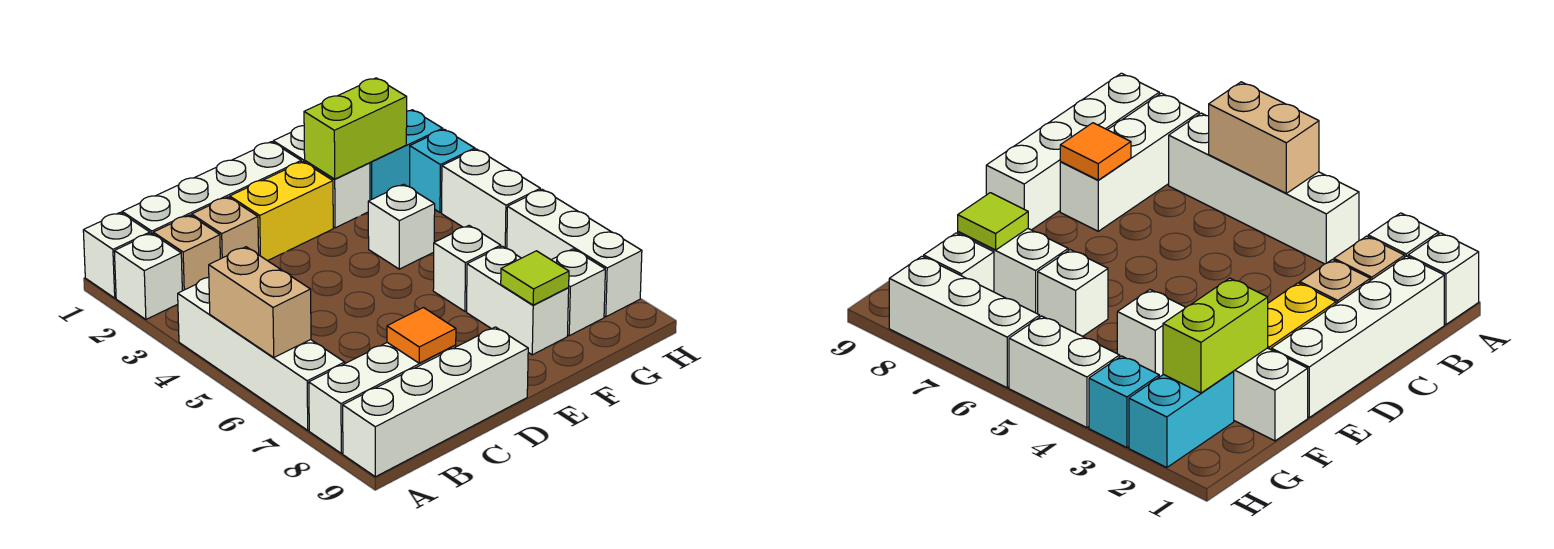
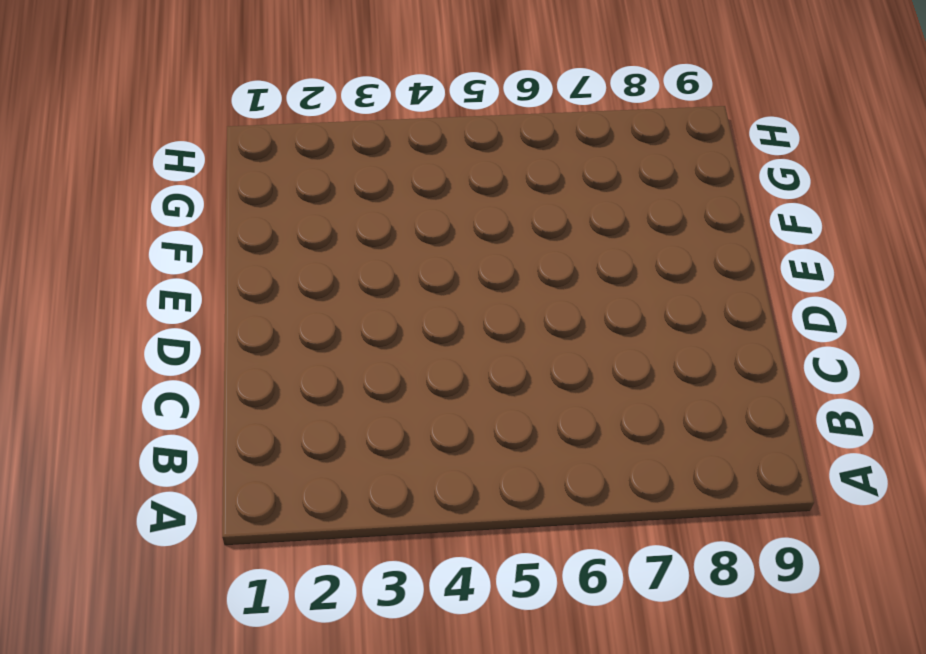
none -> white 1x1 brick [83,212,150,298]
none -> white 1x1 brick [114,233,182,319]
none -> white 1x4 brick [178,277,345,430]

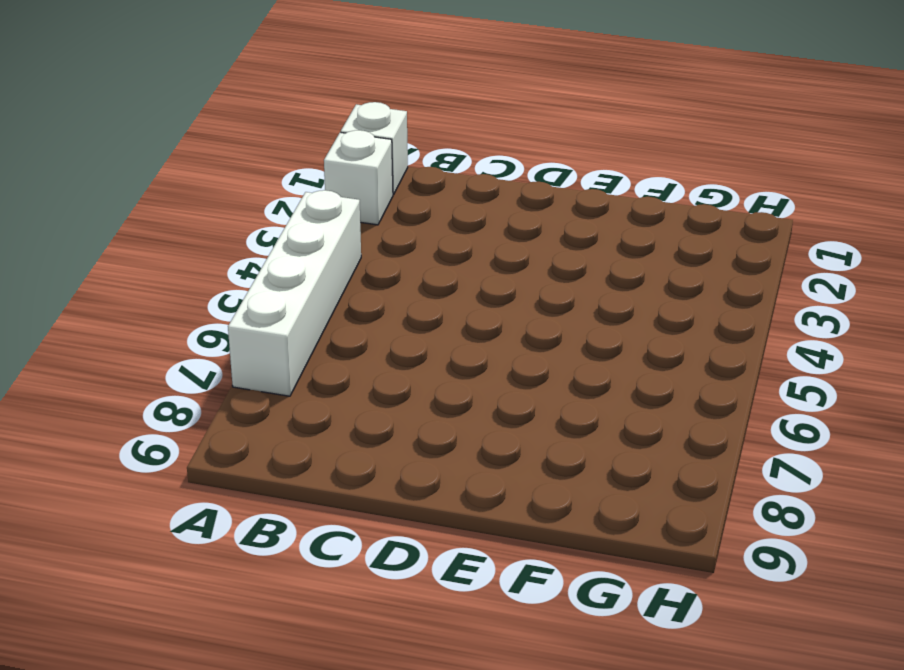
none -> white 1x3 brick [309,343,456,453]
none -> white 1x4 brick [343,327,528,477]
none -> white 1x4 brick [122,142,301,234]

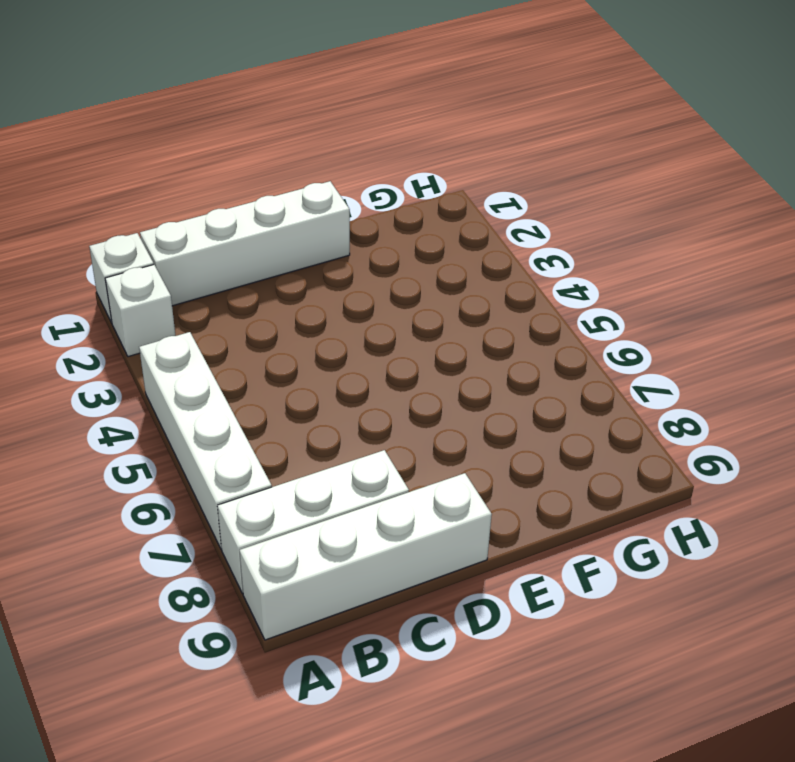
none -> tan 1x1 brick [153,215,220,291]
none -> tan 1x1 brick [192,197,259,259]
none -> yellow 1x2 brick [230,162,333,261]

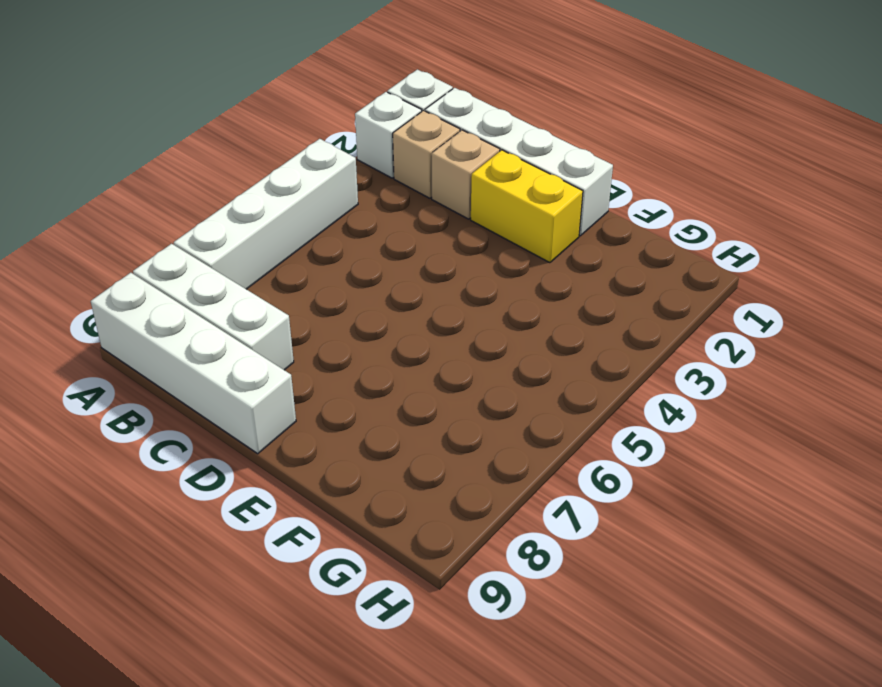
none -> white 1x2 brick [273,126,370,228]
none -> white 1x1 brick [368,184,435,269]
none -> white 1x1 brick [433,226,501,311]

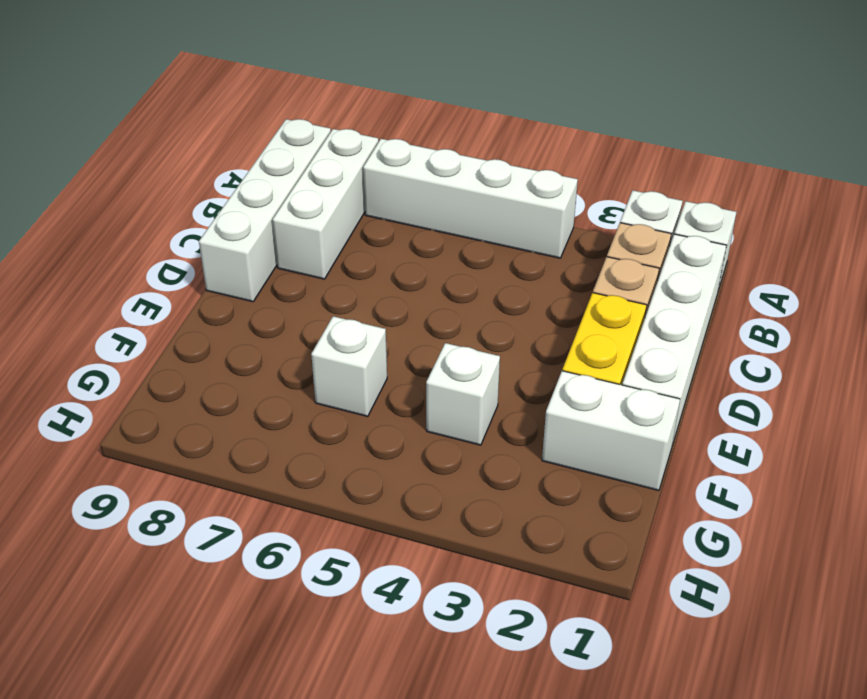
none -> white 1x2 brick [467,246,569,355]
none -> cyan 1x2 brick [370,110,443,200]
none -> white 1x1 brick [552,249,605,336]

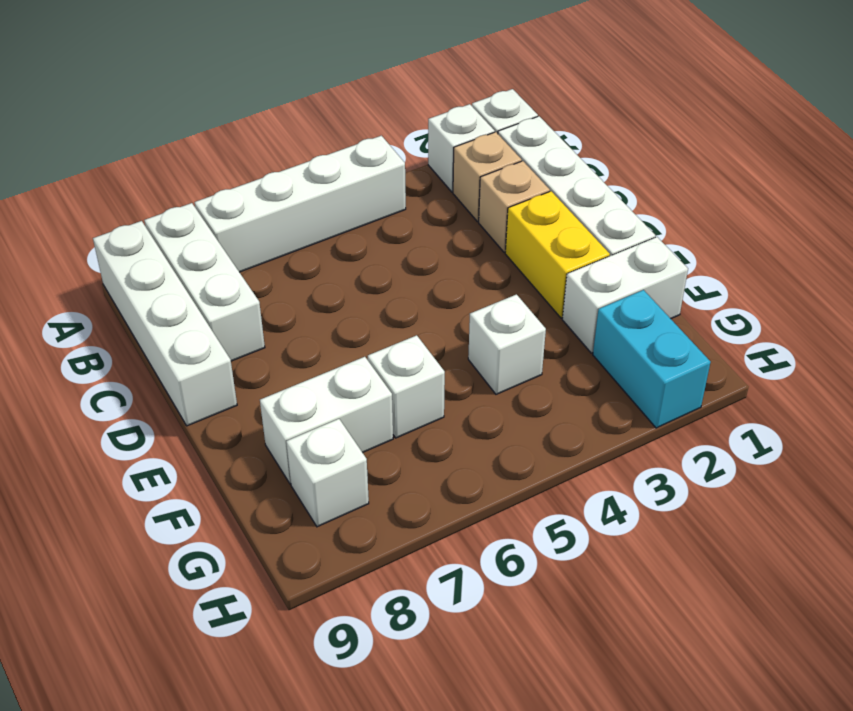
none -> cyan 1x1 brick [410,129,475,213]
none -> white 1x2 brick [442,149,540,249]
none -> white 1x3 brick [507,189,642,317]

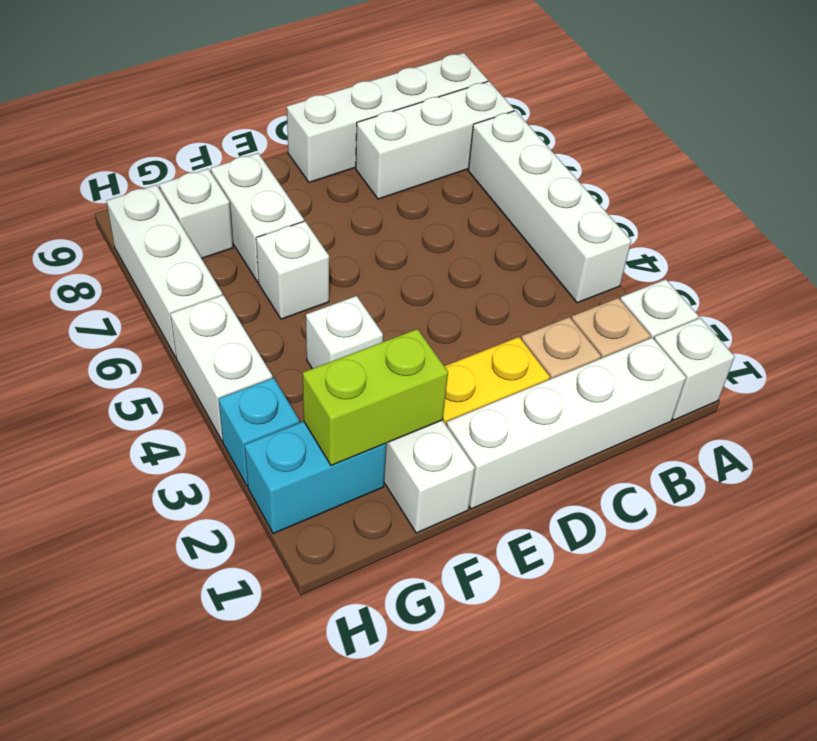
none -> tan 1x2 brick [209,247,311,357]
none -> orange 1x1 tile [387,308,456,363]
none -> lime 1x1 tile [501,251,569,305]

